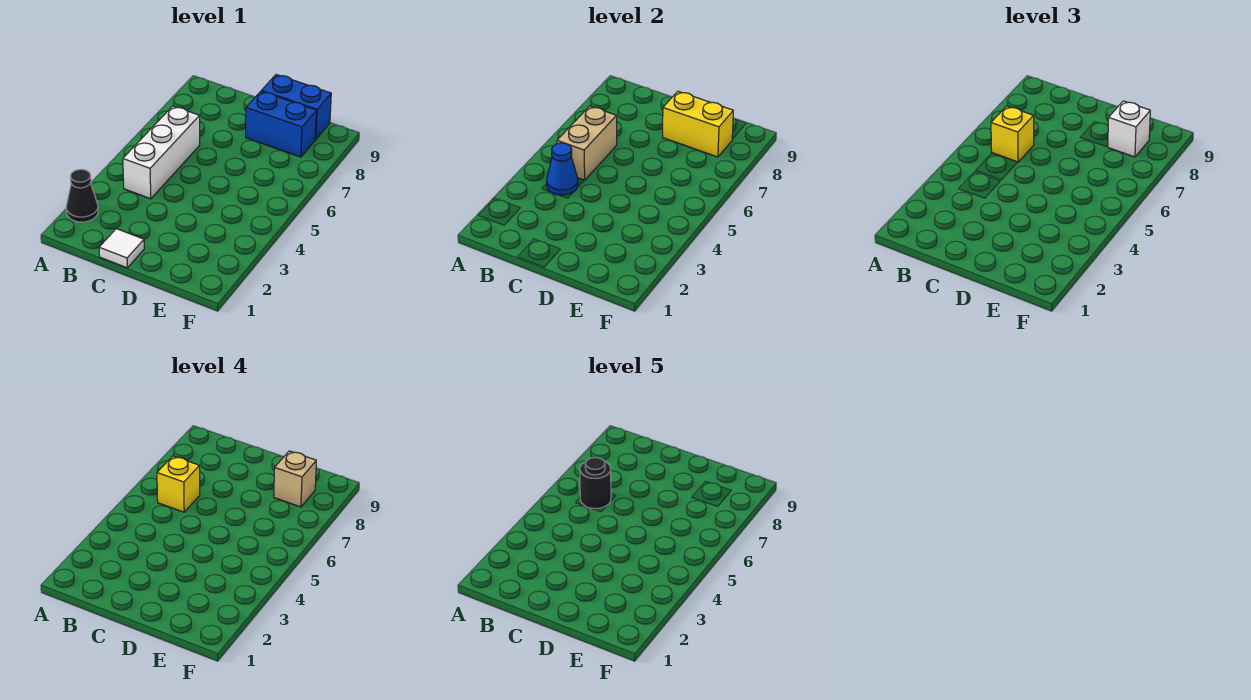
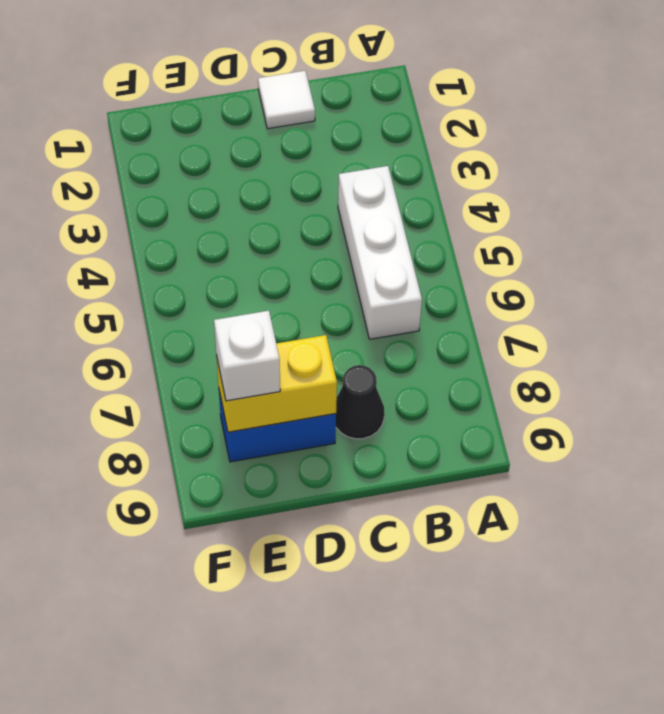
black 1x1 cone [336,365,384,439] -> black 1x1 cone moved to [66,169,98,222]
none -> blue 1x2 brick [261,75,331,139]
none -> blue 1x1 cone [547,143,578,195]
none -> tan 1x2 brick [557,106,617,180]

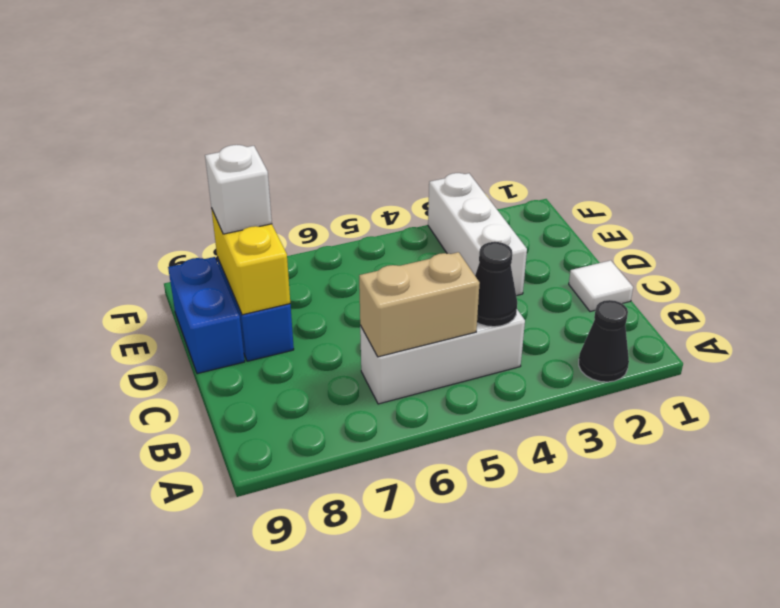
black 1x1 cone [475,242,517,327] -> blue 1x1 cone [547,143,578,195]
white 1x3 brick [428,173,527,296] -> none
none -> yellow 1x1 brick [991,106,1034,162]
none -> yellow 1x1 brick [157,456,200,512]
none -> tan 1x1 brick [274,451,316,507]

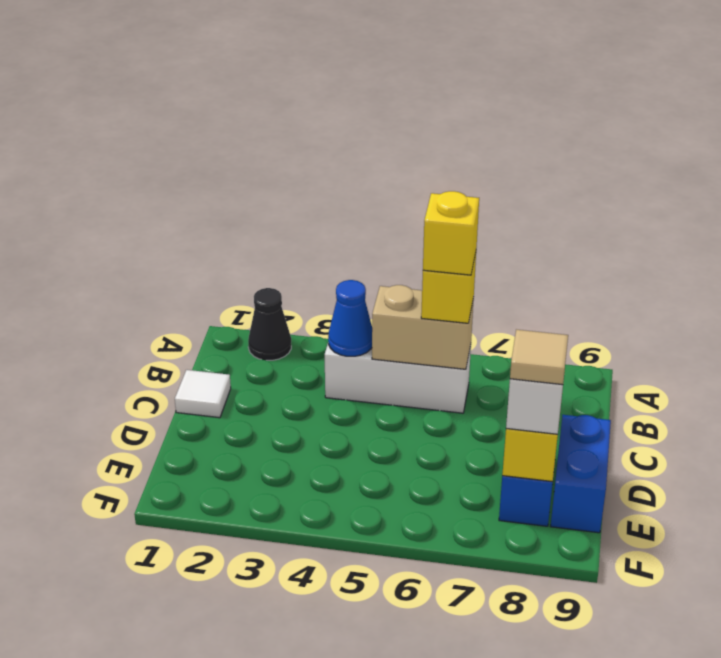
tan 1x1 tile [510,329,568,385] -> tan 1x1 brick [274,451,316,507]
none -> black 1x1 round brick [580,457,611,509]

